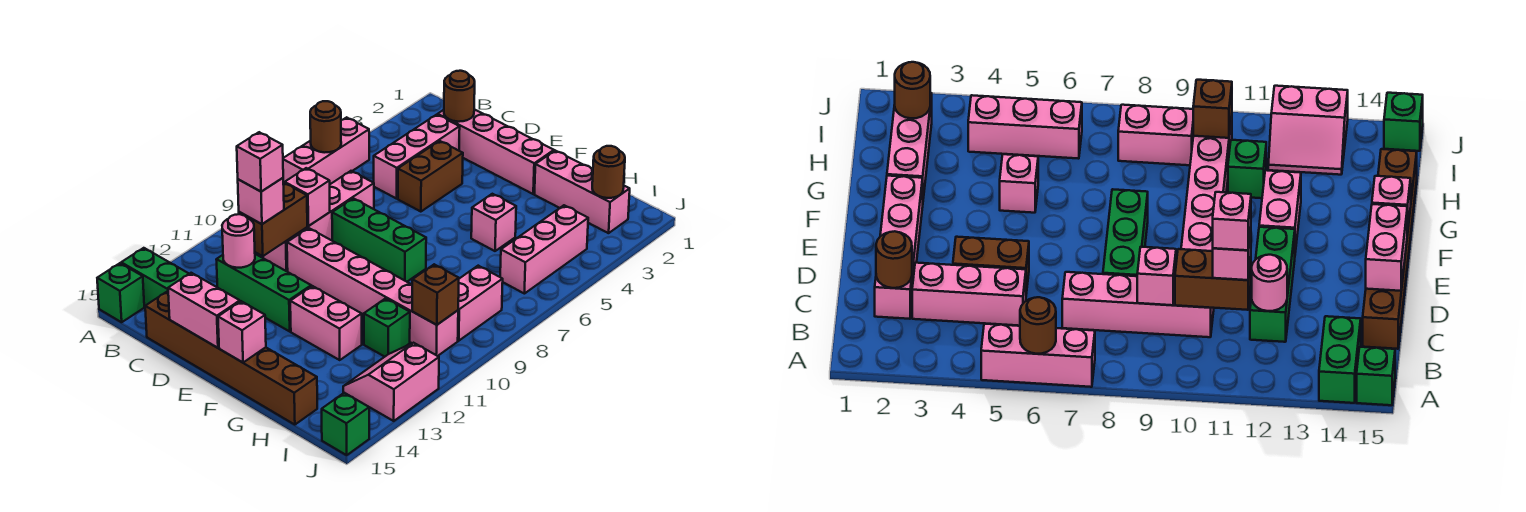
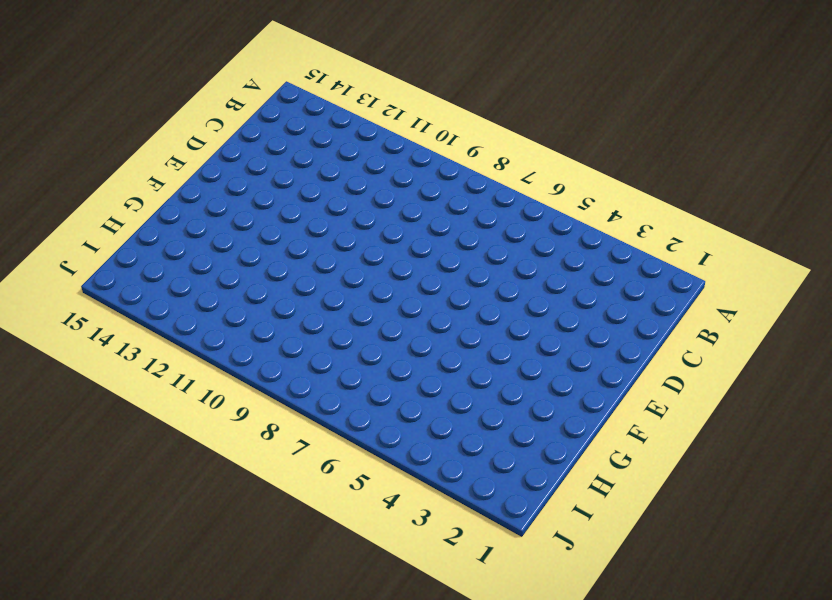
none -> pink 1x3 brick [283,117,369,184]
none -> green 1x2 brick [121,248,189,306]
none -> green 1x1 brick [97,263,144,322]
none -> pink 1x4 brick [438,109,554,194]

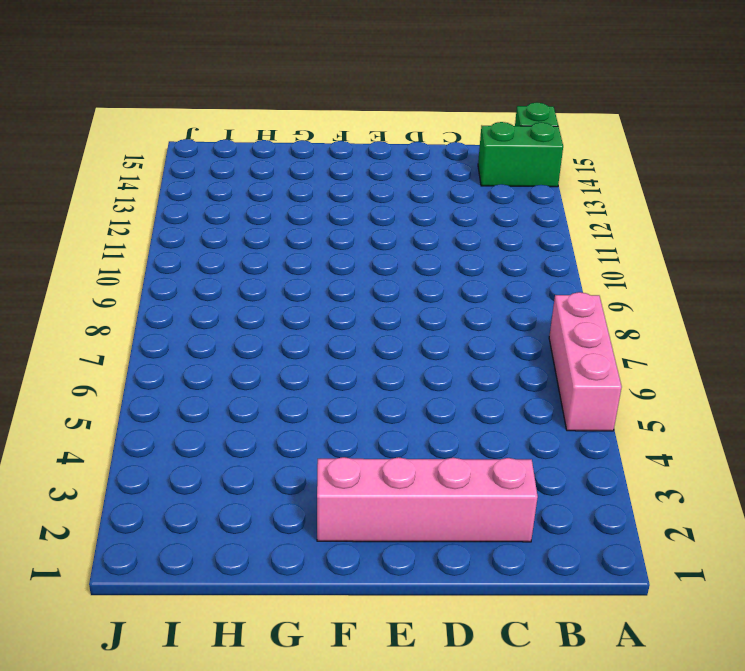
none -> pink 1x3 brick [374,115,460,199]
none -> pink 1x4 brick [263,171,374,272]
none -> green 1x3 brick [216,254,311,331]
none -> brown 1x6 brick [145,291,317,425]

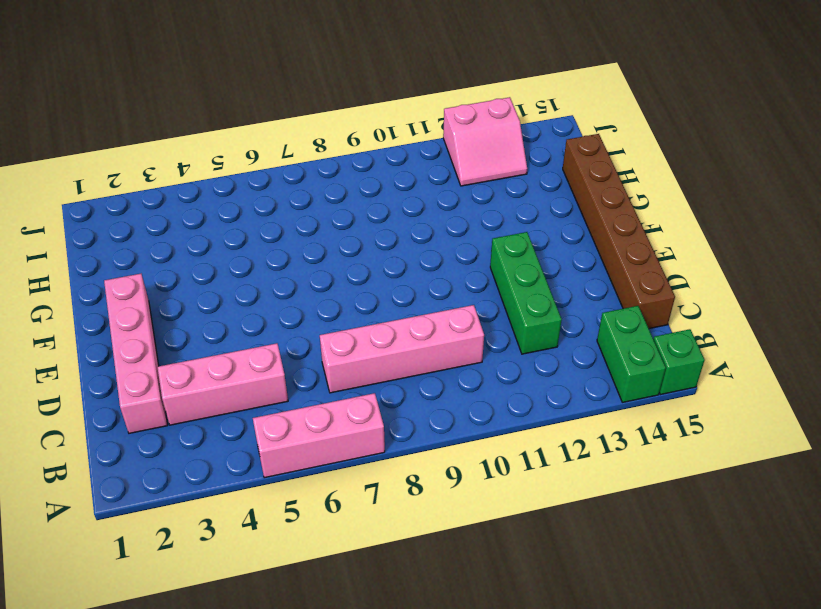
none -> brown 1x2 brick [398,141,463,212]
none -> green 1x3 brick [332,198,426,282]
none -> pink 1x6 brick [287,228,458,356]
none -> pink 1x2 brick [290,286,362,360]

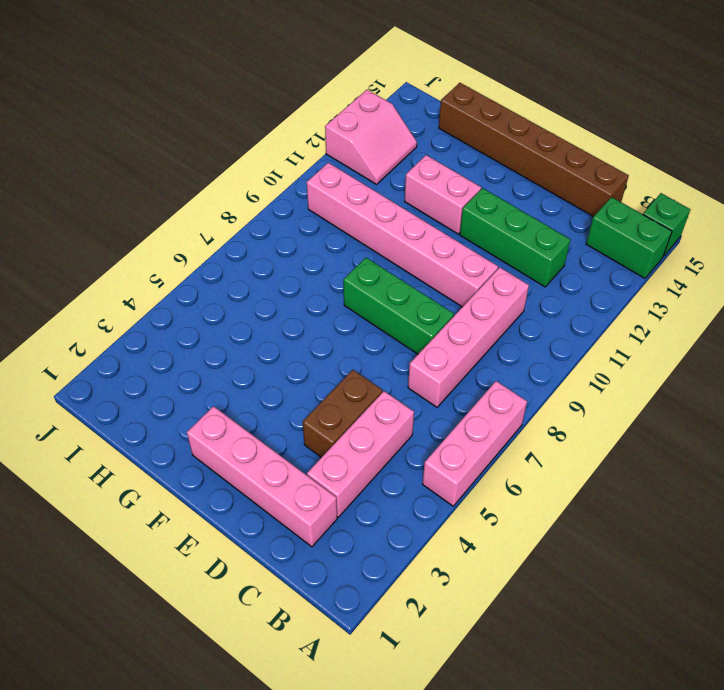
none -> pink 1x3 brick [534,151,630,233]
none -> pink 1x1 brick [471,194,516,251]
none -> green 1x1 brick [364,298,410,357]
none -> pink 1x3 brick [500,205,588,294]

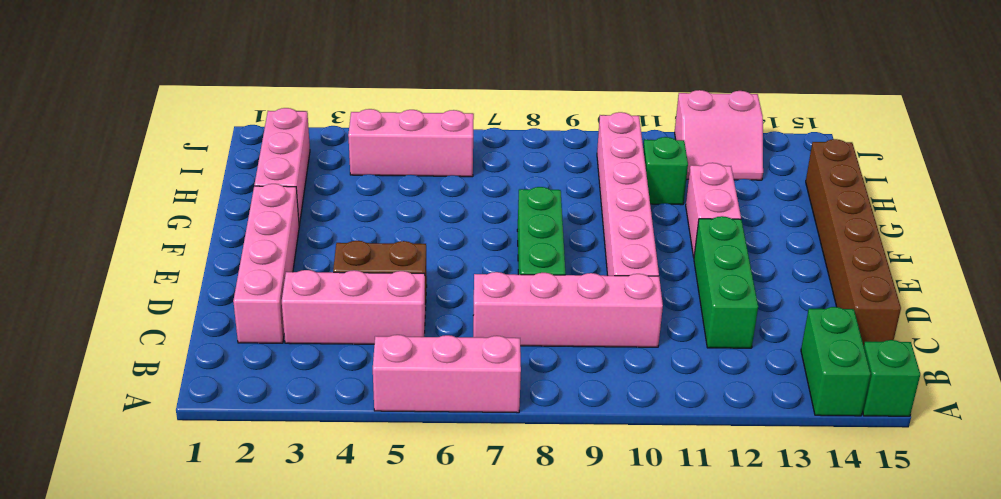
none -> pink 1x1 brick [471,194,516,251]
none -> pink 1x2 brick [458,266,503,341]
none -> green 1x1 brick [322,393,369,455]
none -> brown 1x1 round brick [310,101,341,153]

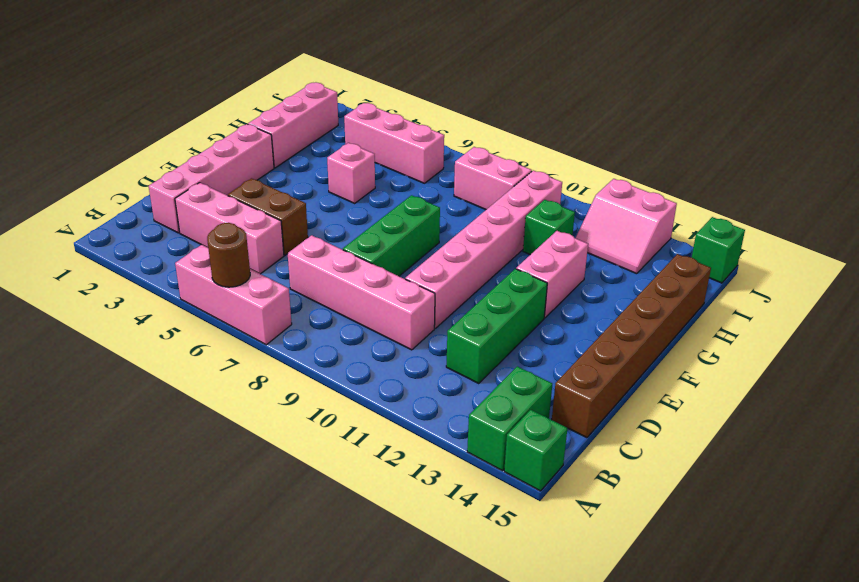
none -> brown 1x1 round brick [444,71,475,122]
none -> pink 1x1 brick [285,168,330,226]
none -> brown 1x2 brick [239,183,307,256]
none -> pink 1x1 round brick [222,214,255,268]

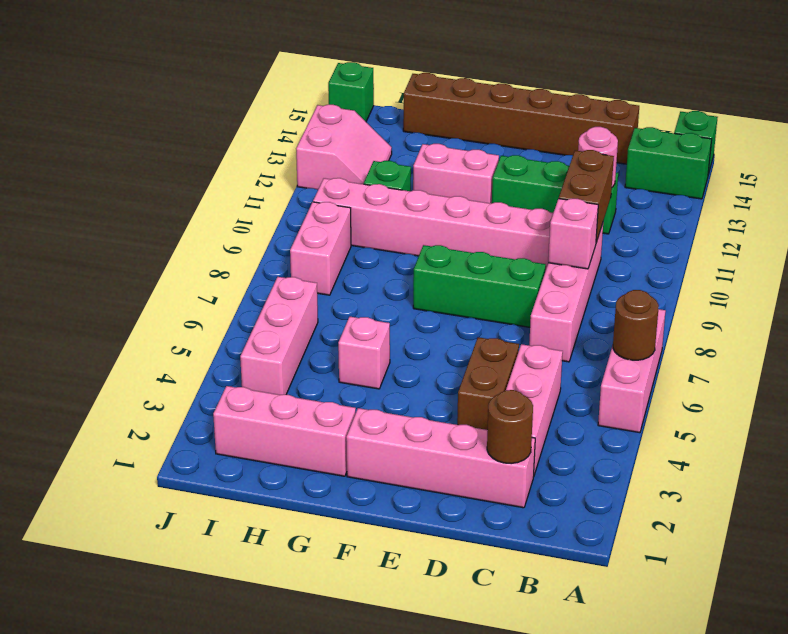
none -> pink 1x2 brick [168,273,240,348]
none -> pink 1x1 brick [218,301,266,362]
none -> brown 1x1 round brick [592,146,625,198]
none -> brown 1x1 brick [412,264,459,325]

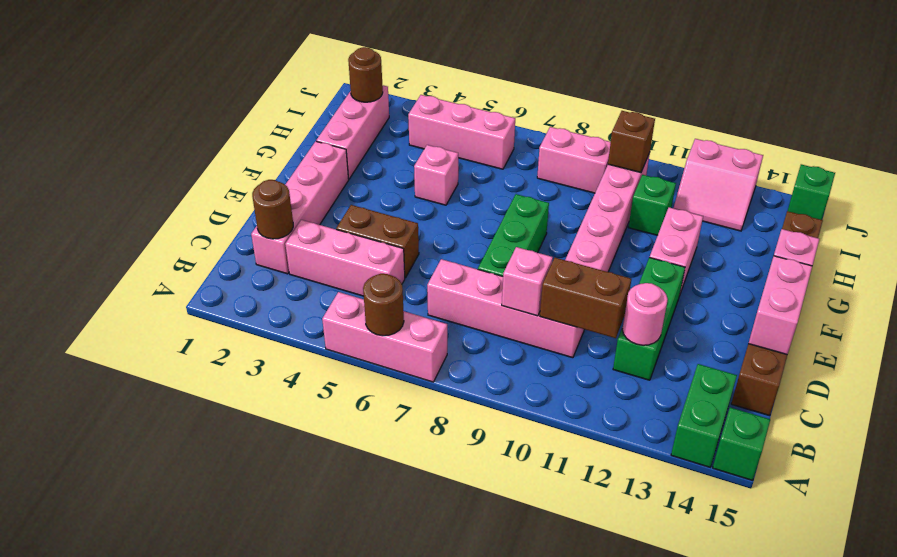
none -> pink 1x1 brick [238,178,284,224]
none -> pink 1x1 brick [237,132,283,191]

